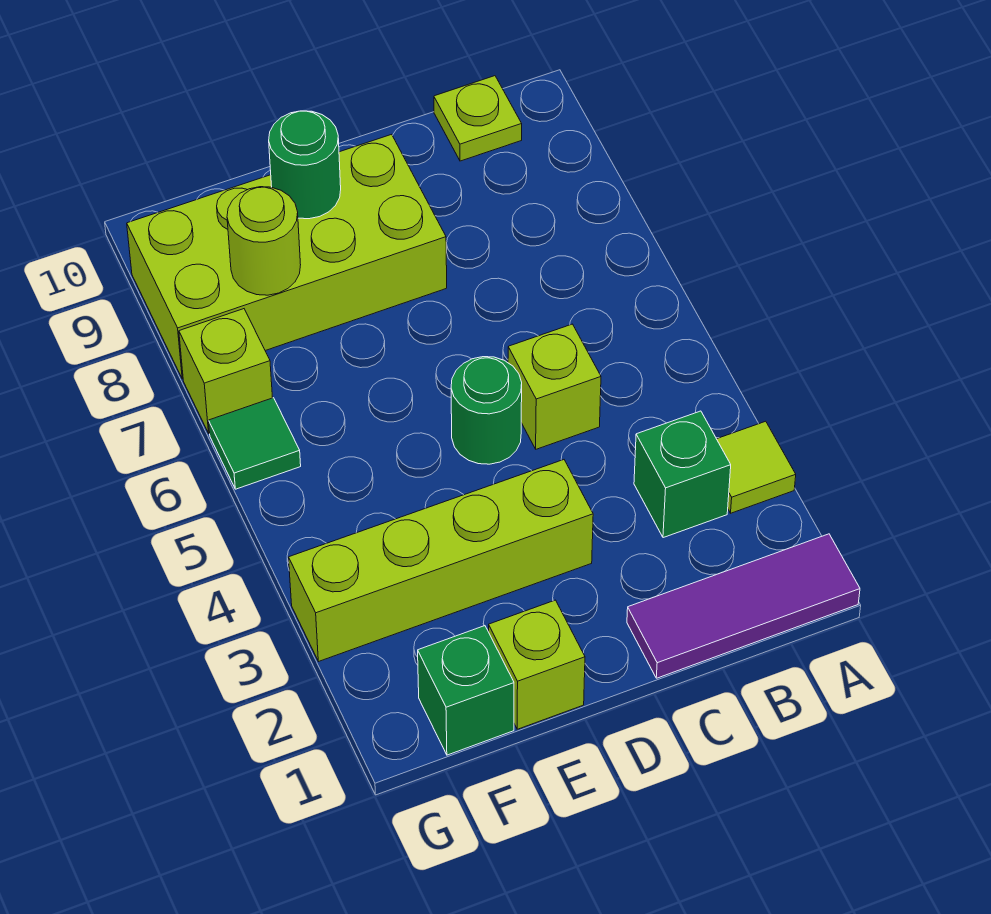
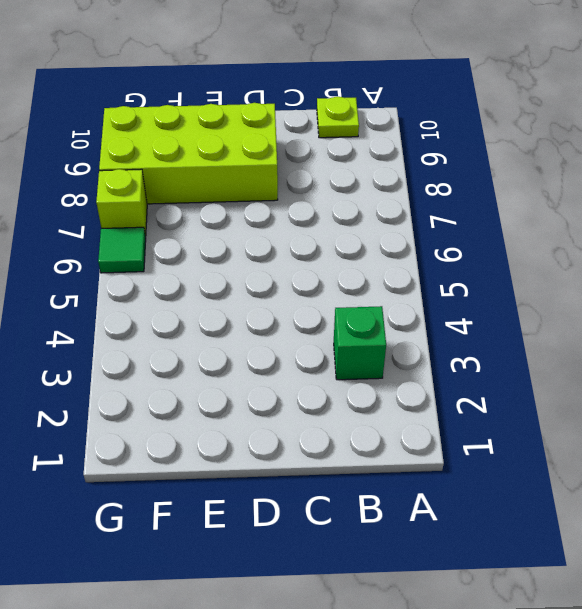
none -> purple 1x3 tile [627,534,860,678]
none -> lime 1x1 tile [717,421,796,513]
none -> lime 1x1 brick [508,324,601,449]

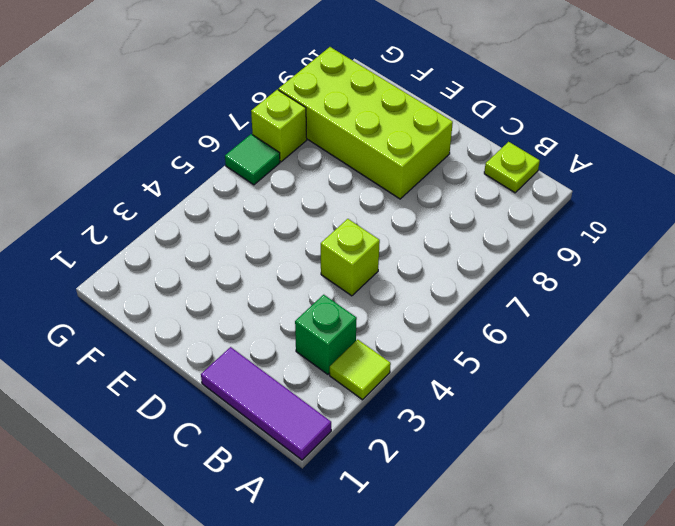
none -> lime 1x4 brick [289,460,593,661]
none -> green 1x1 round brick [451,357,522,464]
none -> lime 1x1 brick [489,600,585,729]

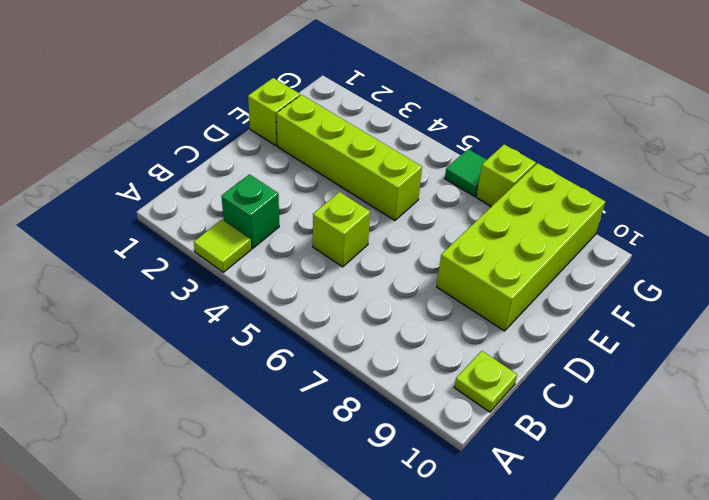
lime 1x4 brick [277,95,422,221] -> lime 1x4 brick turned to [289,460,593,661]
none -> purple 1x3 tile [627,534,860,678]
none -> green 1x1 round brick [451,357,522,464]
none -> green 1x1 brick [418,626,514,755]

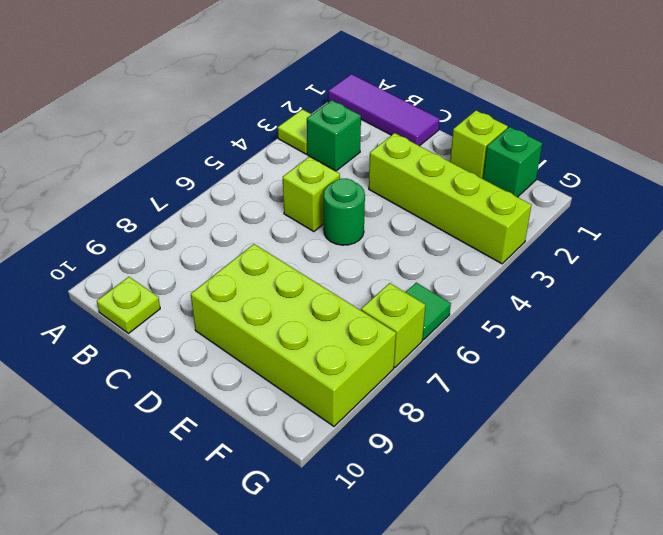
none -> green 1x1 round brick [269,111,341,219]
none -> lime 1x1 round brick [227,187,301,295]

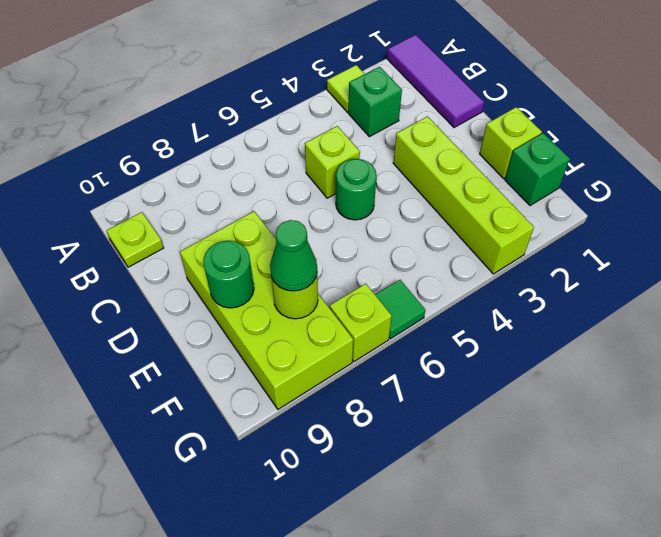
green 1x1 cone [270,220,317,291] -> none

